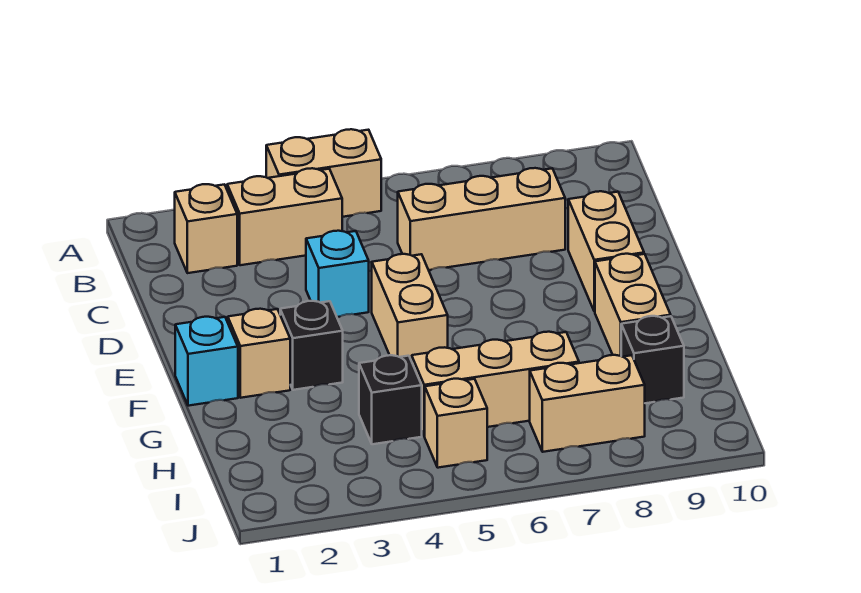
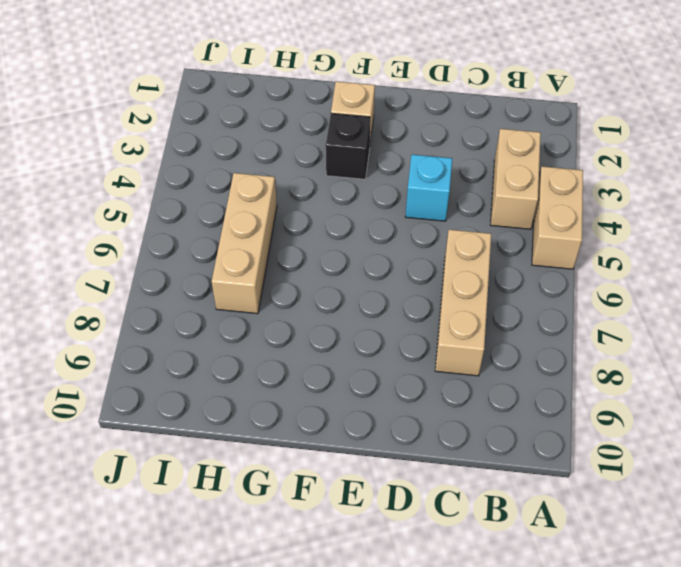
none -> tan 1x1 brick [175,184,237,273]
none -> tan 1x2 brick [568,191,644,312]
none -> tan 1x2 brick [372,254,448,361]

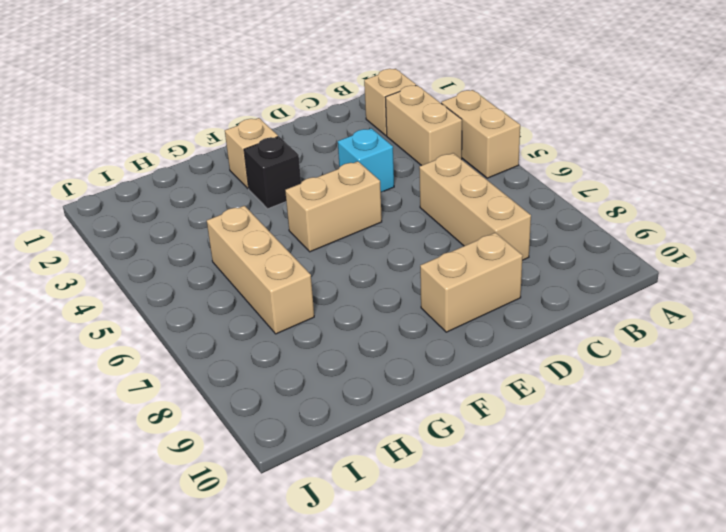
none -> cyan 1x1 brick [175,317,238,406]
none -> tan 1x2 brick [595,254,671,356]
none -> black 1x1 brick [359,355,422,444]

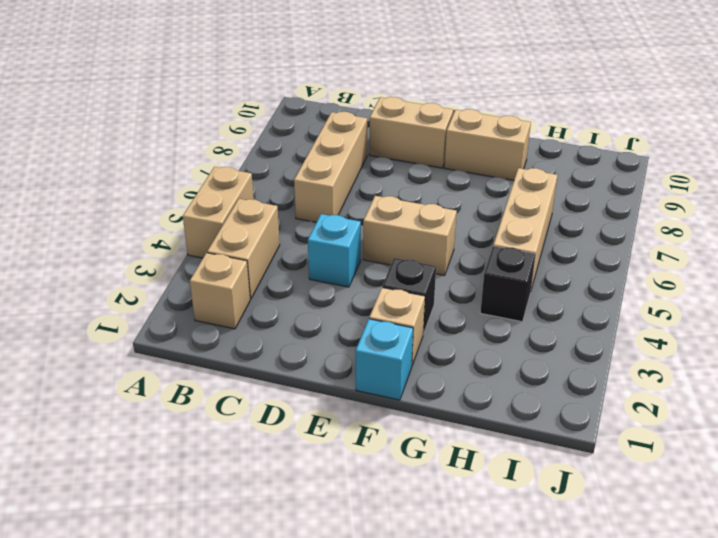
none -> black 1x1 brick [621,316,684,403]
none -> tan 1x1 brick [424,379,487,468]
none -> tan 1x2 brick [530,355,645,452]

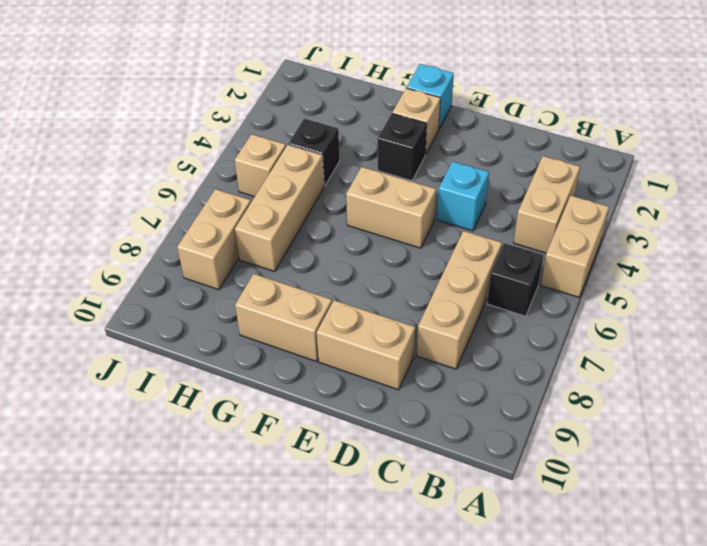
black 1x1 brick [487,243,543,316] -> black 1x1 brick moved to [621,316,684,403]
none -> tan 1x1 brick [175,184,237,273]

